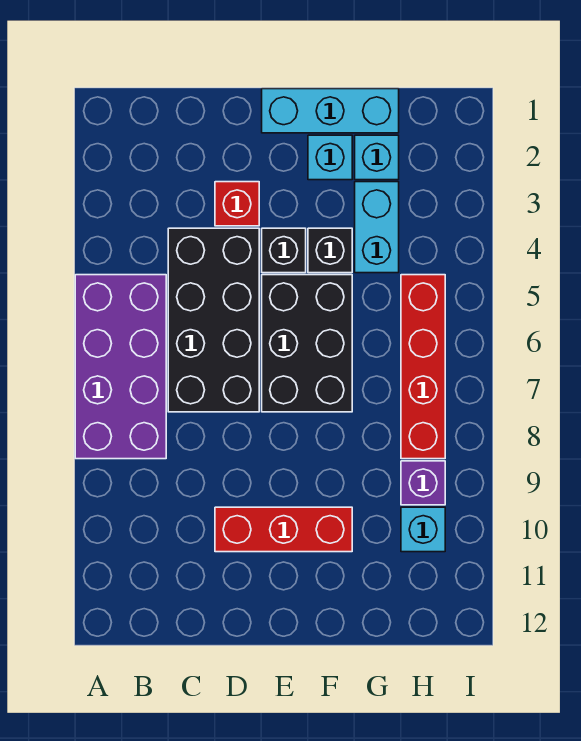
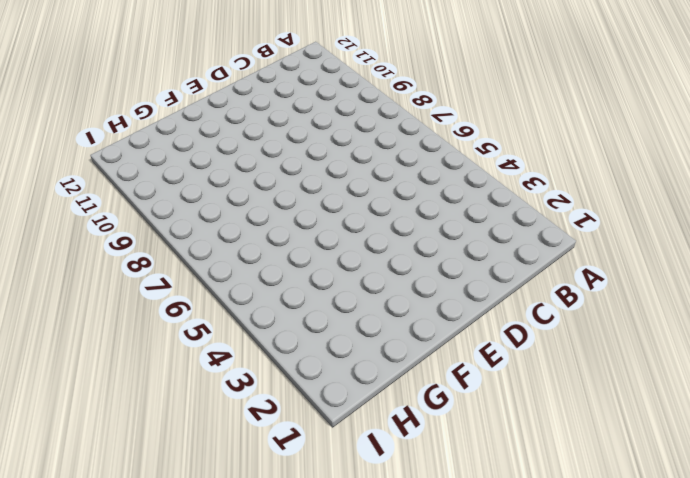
none -> purple 2x4 brick [75,275,166,459]
none -> black 2x4 brick [168,228,259,412]
none -> red 1x1 brick [215,182,259,226]

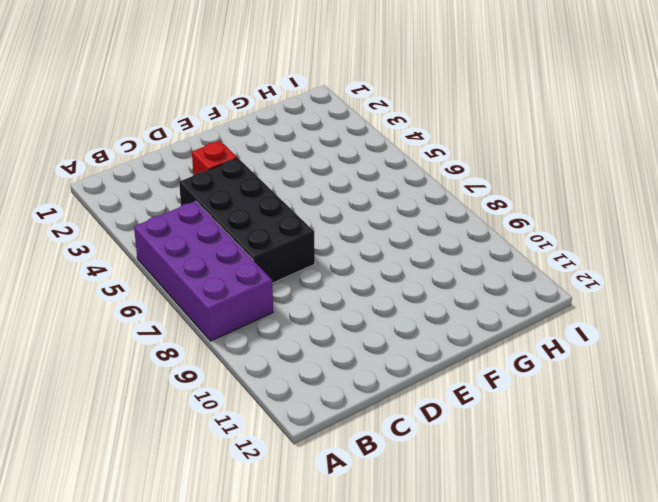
none -> red 1x3 brick [215,507,352,552]
none -> cyan 1x3 brick [262,89,399,133]
none -> black 1x1 brick [262,228,306,273]

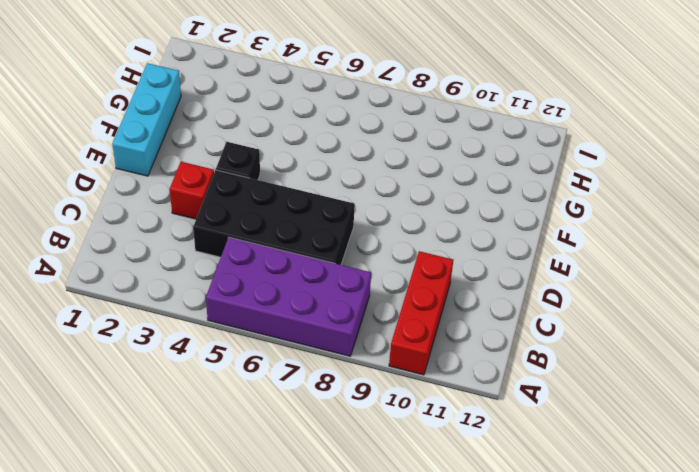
red 1x3 brick [389,251,453,375] -> red 1x3 brick moved to [215,507,352,552]
none -> black 2x3 brick [262,275,352,412]
none -> cyan 1x1 brick [308,135,352,180]
none -> black 1x1 brick [308,228,352,273]

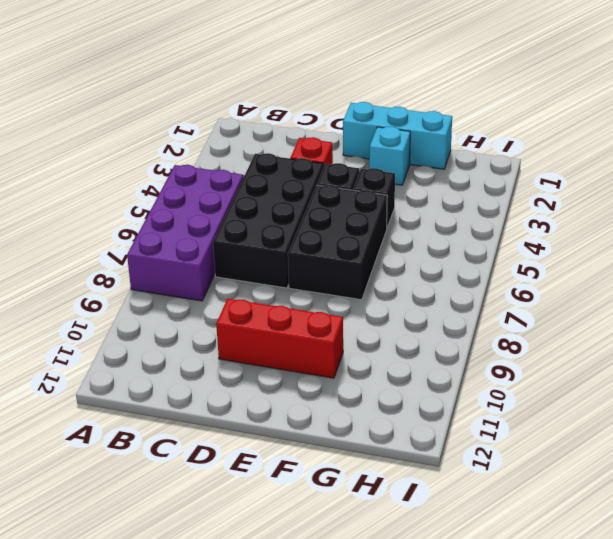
none -> cyan 1x1 brick [355,135,399,180]
none -> cyan 1x2 brick [355,182,399,273]
none -> red 1x4 brick [401,275,445,459]

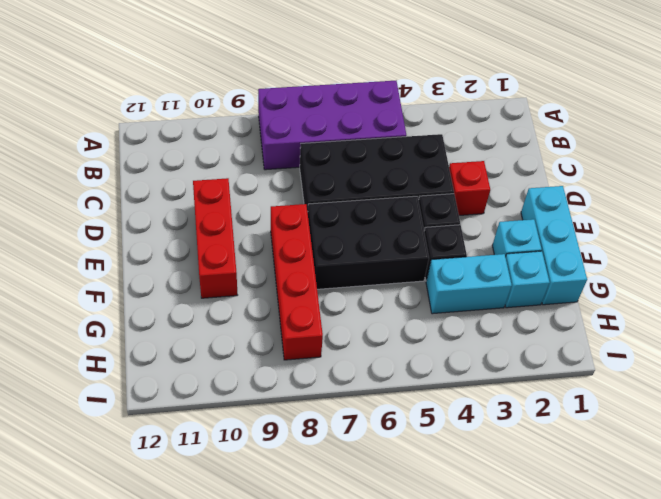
red 1x4 brick [271,204,323,360] -> red 1x4 brick turned to [401,275,445,459]
none -> purple 1x1 brick [401,461,445,505]
none -> cyan 1x1 brick [401,507,445,552]

